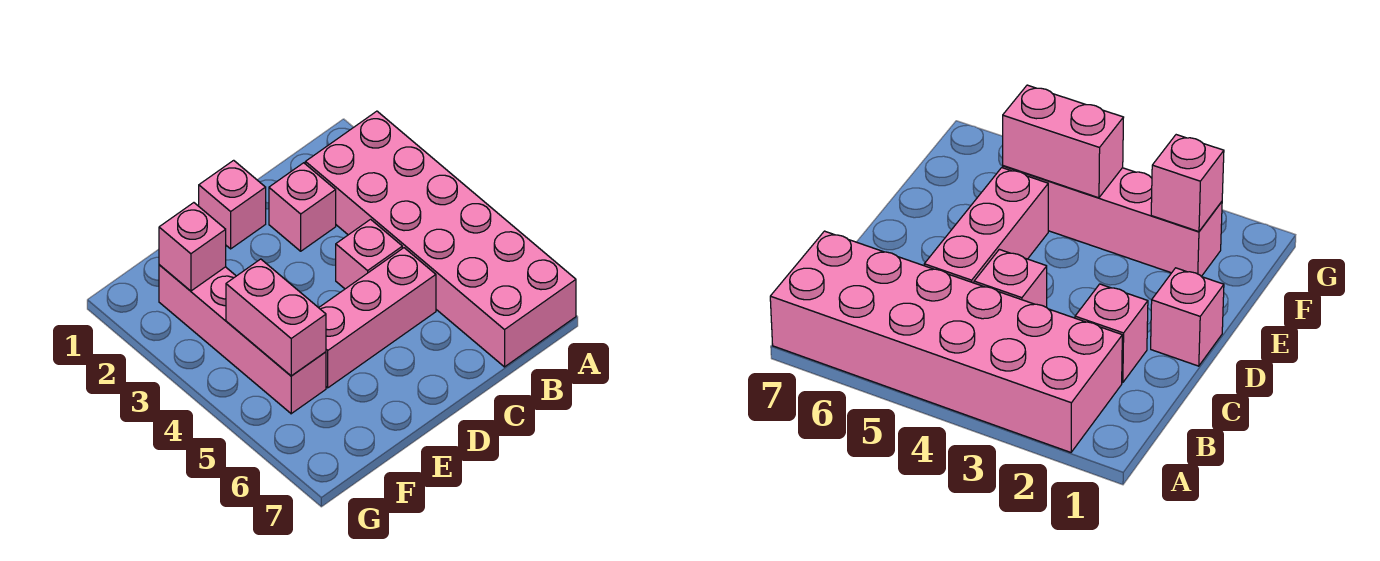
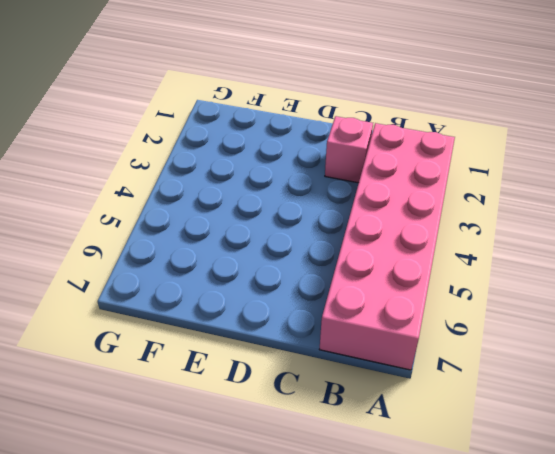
none -> pink 1x1 brick [336,219,402,289]
none -> pink 1x3 brick [319,248,436,388]

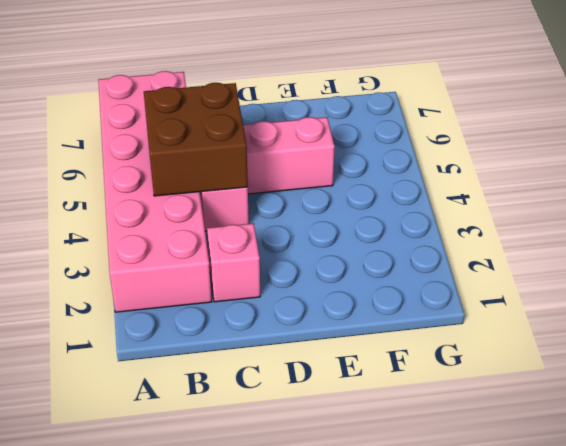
brown 2x2 brick [144,83,248,196] -> none
none -> pink 1x1 brick [199,160,266,249]
none -> pink 1x4 brick [159,265,326,414]

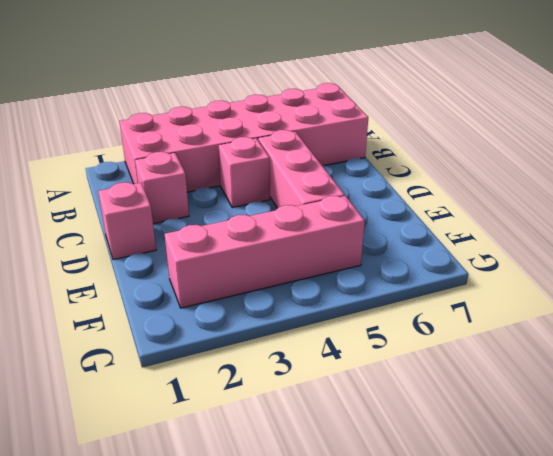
none -> pink 1x1 brick [159,203,226,291]
none -> pink 1x2 brick [226,259,326,376]

